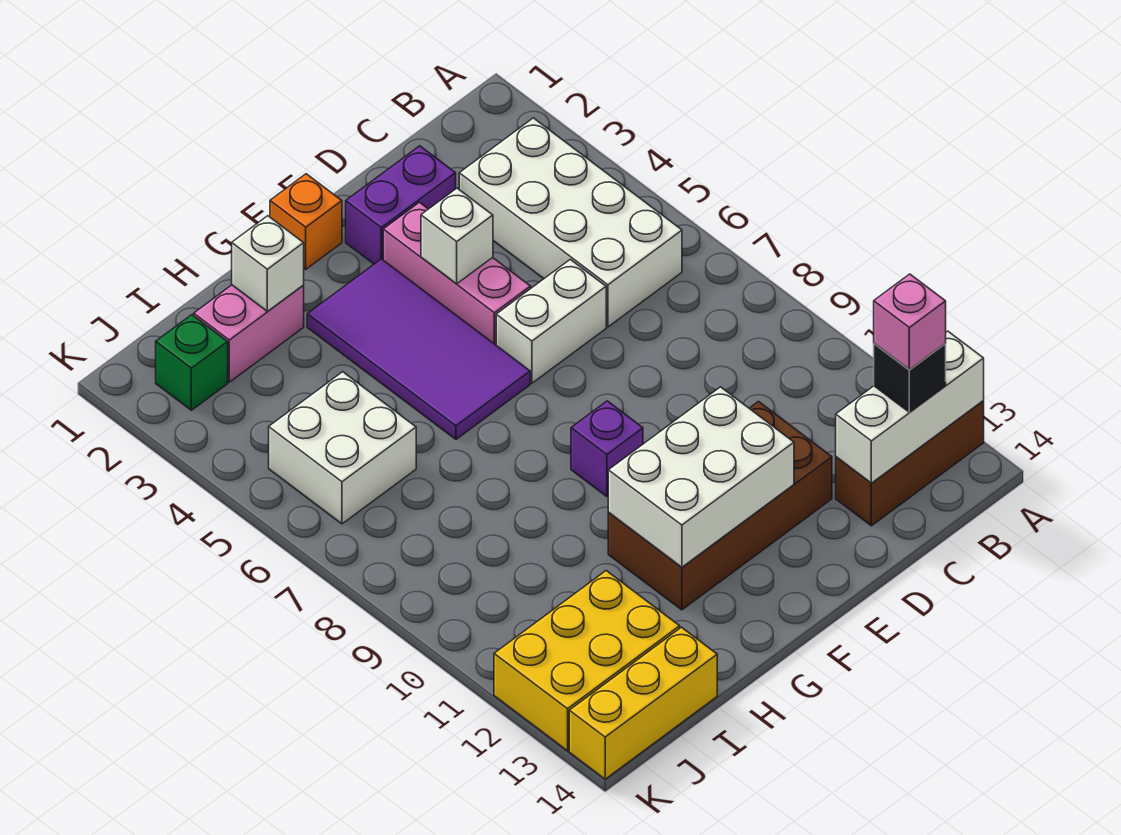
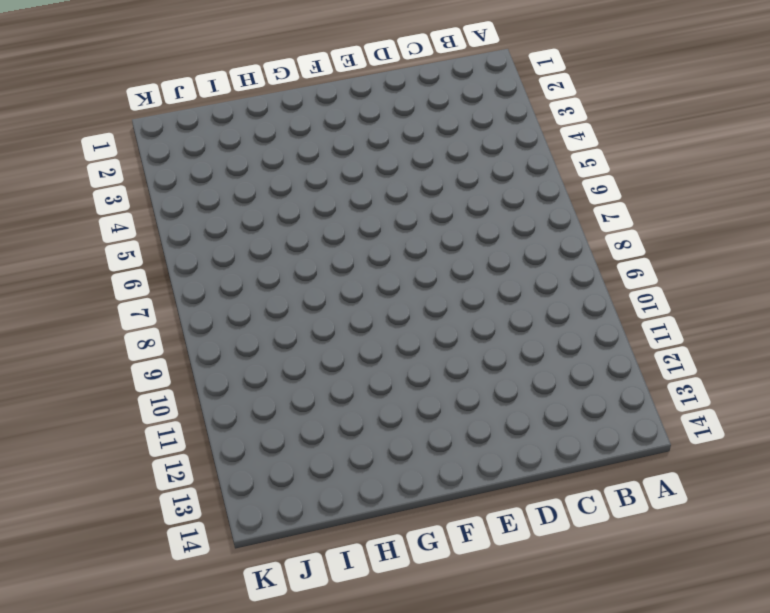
none -> brown 1x3 brick [836,401,984,526]
none -> white 2x4 brick [459,118,682,327]
none -> purple 1x2 brick [346,146,456,264]

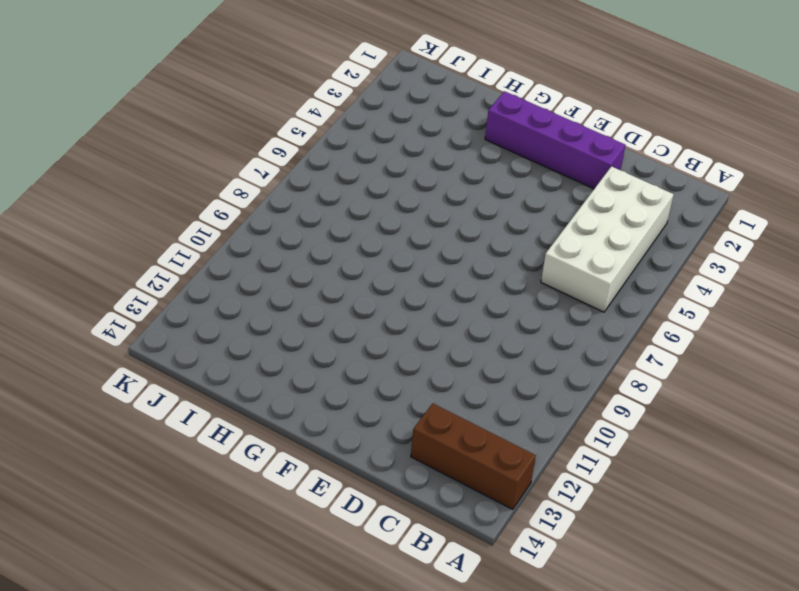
purple 1x4 brick [485,91,625,189] -> purple 1x2 brick [346,146,456,264]
none -> white 1x2 brick [496,259,606,383]
none -> brown 2x4 brick [608,402,832,610]
none -> pink 1x3 brick [383,202,531,345]

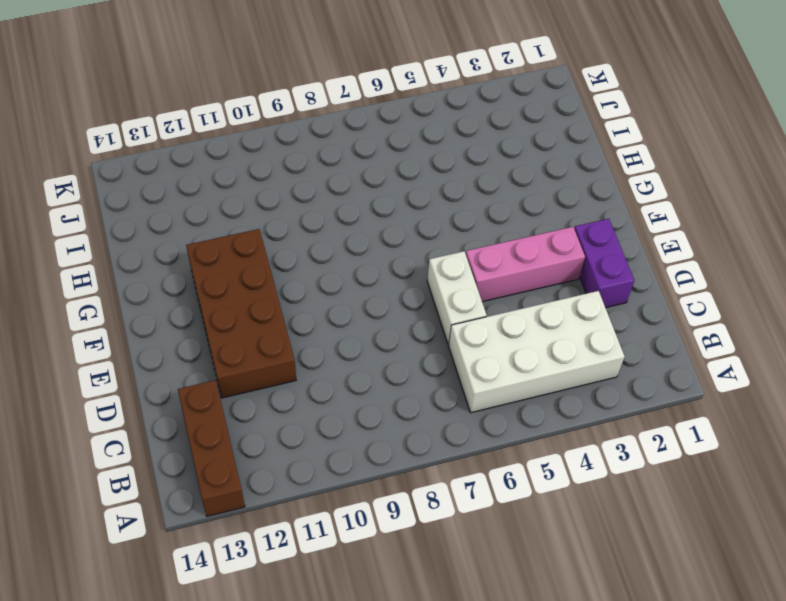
none -> orange 1x1 brick [270,174,342,269]
none -> purple 2x4 tile [307,259,530,439]
none -> purple 1x1 brick [571,401,643,496]

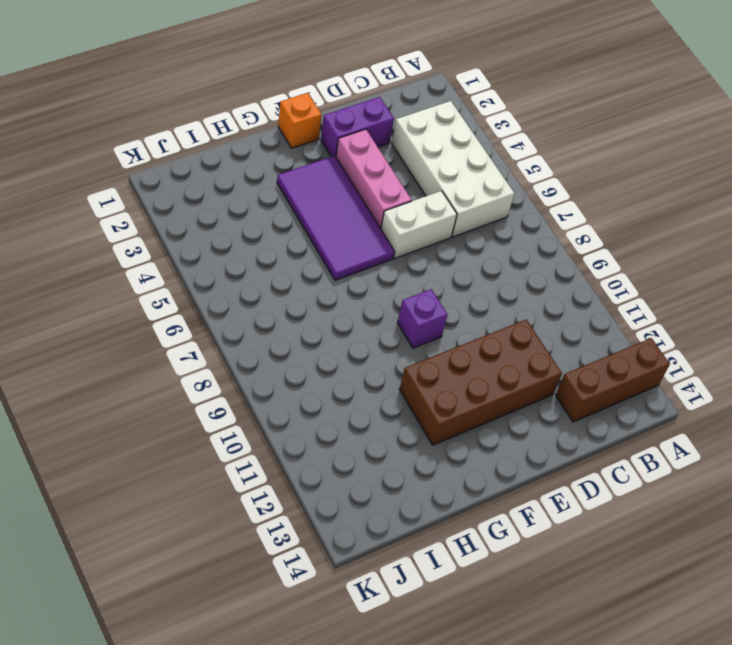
none -> pink 1x2 brick [194,285,304,382]
none -> white 2x2 brick [269,372,416,524]
none -> yellow 2x3 brick [494,571,680,751]

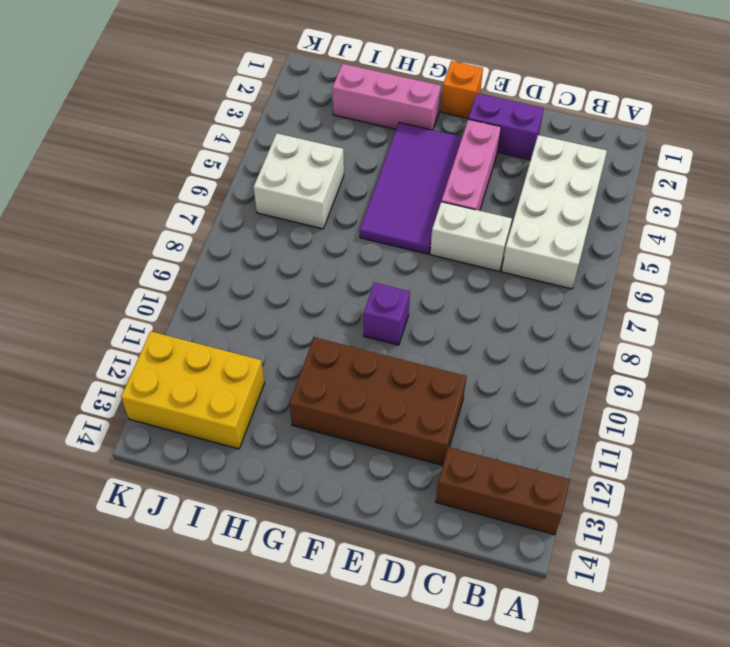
pink 1x3 brick [332,64,441,130] -> pink 1x2 brick [194,285,304,382]
none -> yellow 1x3 brick [569,627,717,779]
none -> green 1x1 brick [156,315,228,410]
none -> white 1x3 brick [836,331,984,483]

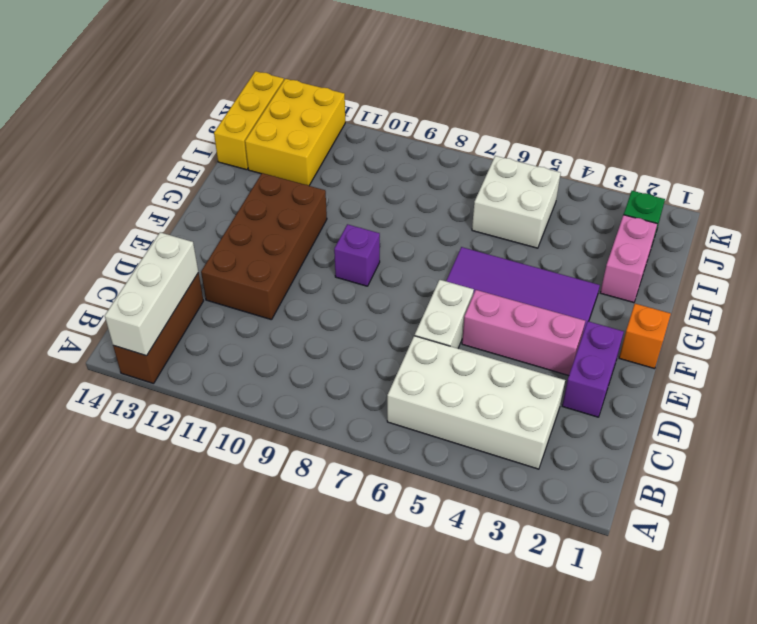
none -> white 1x1 brick [421,188,493,284]
none -> white 2x3 brick [608,387,794,567]
none -> white 1x1 brick [232,216,304,311]

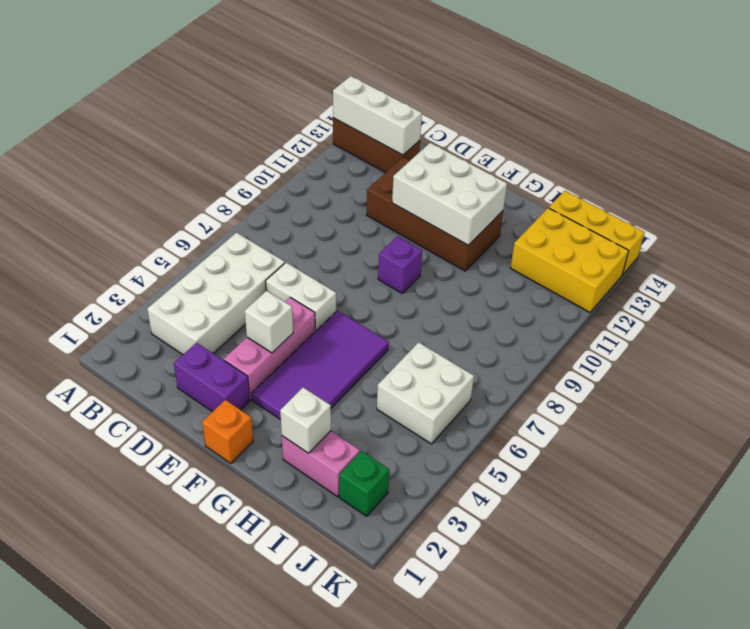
none -> black 1x1 brick [874,344,946,412]
none -> pink 1x1 brick [874,274,946,370]

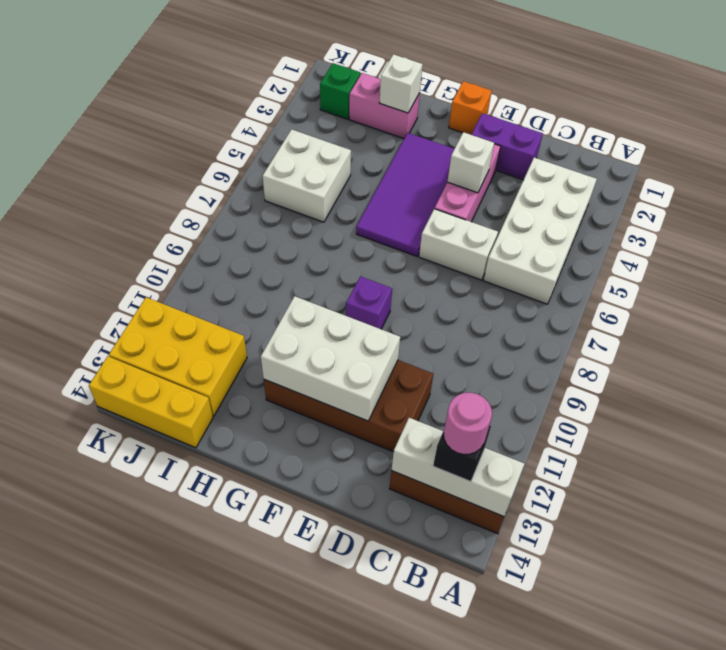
pink 1x1 round brick [443,393,492,455] -> pink 1x1 brick [874,274,946,370]

